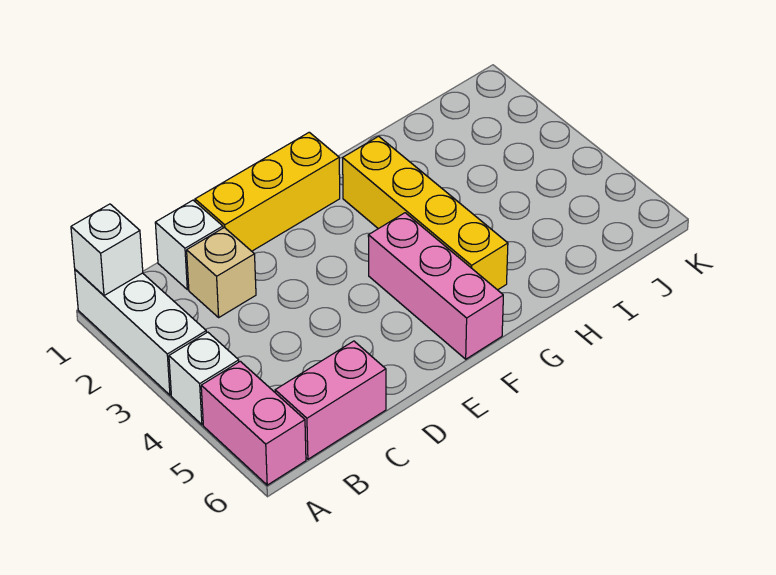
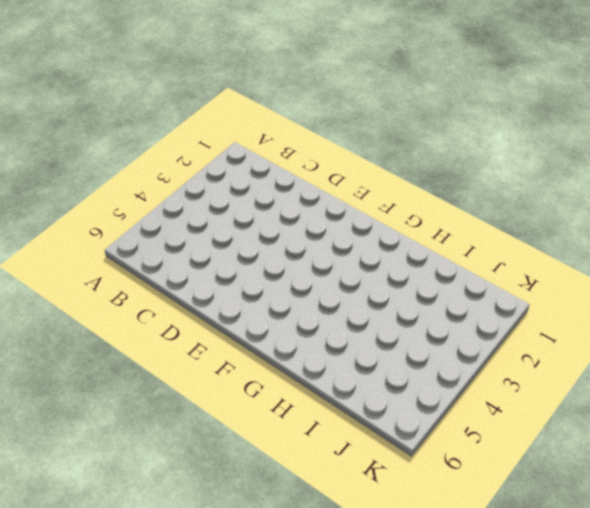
none -> white 1x3 brick [75,270,206,395]
none -> white 1x1 brick [169,332,239,425]

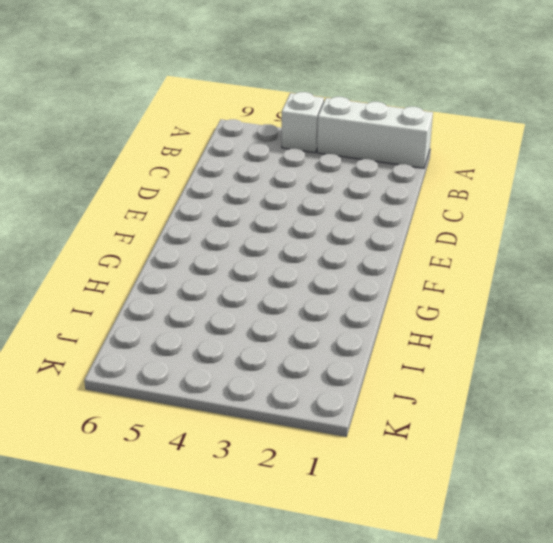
none -> pink 1x2 brick [201,361,306,485]
none -> pink 1x2 brick [275,341,386,459]

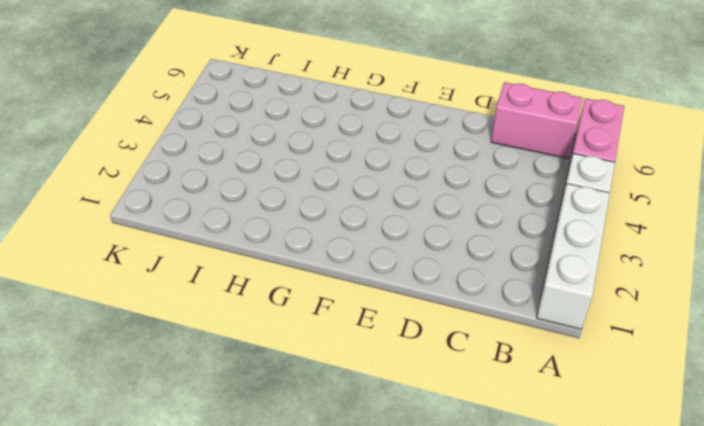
none -> white 1x1 brick [155,200,223,290]
none -> tan 1x1 brick [187,228,256,317]

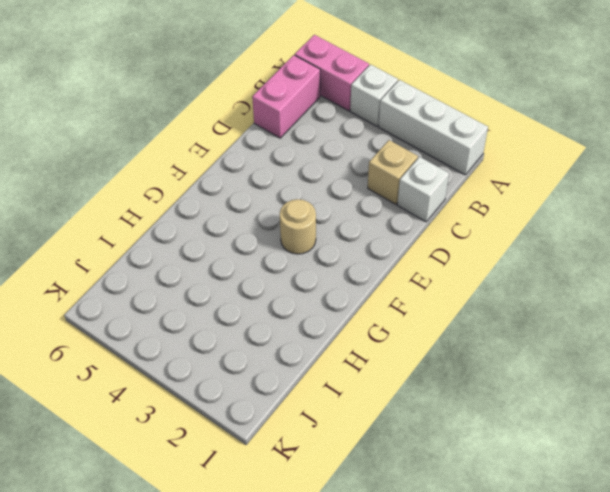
tan 1x1 round brick [280,199,316,254] -> none
none -> yellow 1x3 brick [195,132,340,251]
none -> pink 1x3 brick [368,213,503,359]

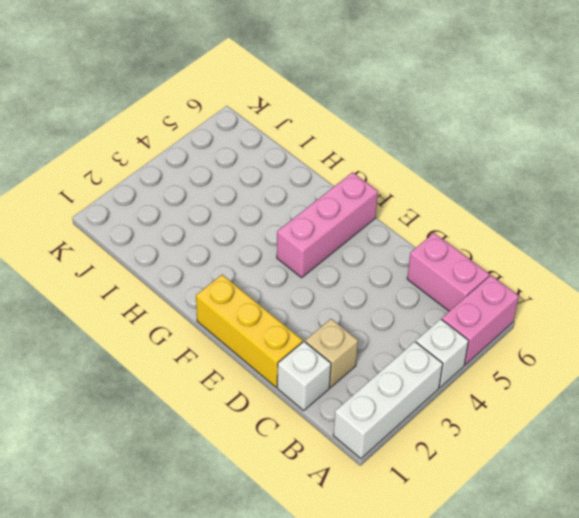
none -> yellow 1x4 brick [343,136,508,290]
none -> white 1x1 brick [71,204,143,296]

